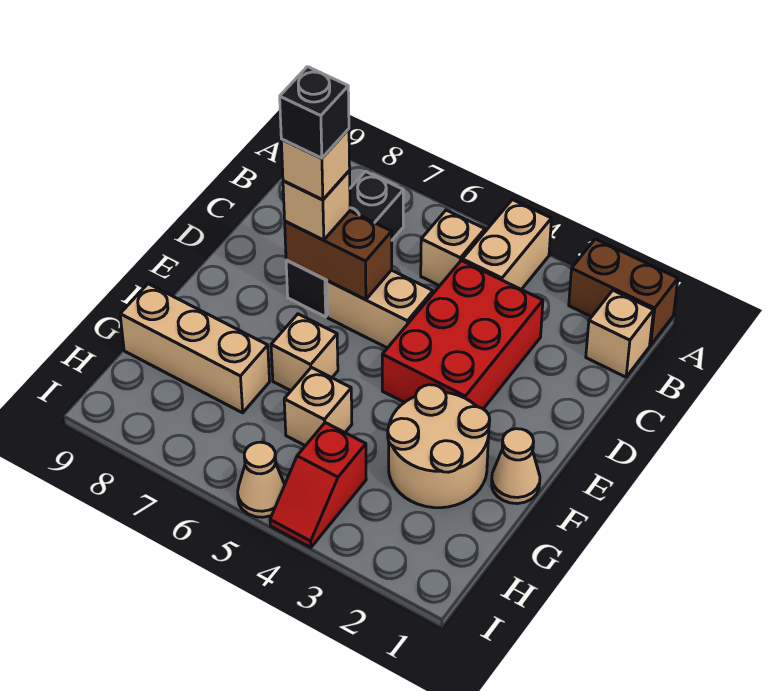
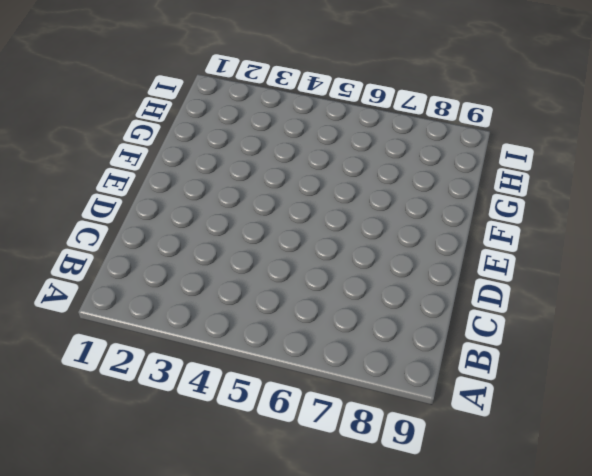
none -> brown 1x2 brick [569,239,678,345]
none -> tan 1x2 brick [462,200,551,290]
none -> tan 1x1 brick [586,290,654,377]

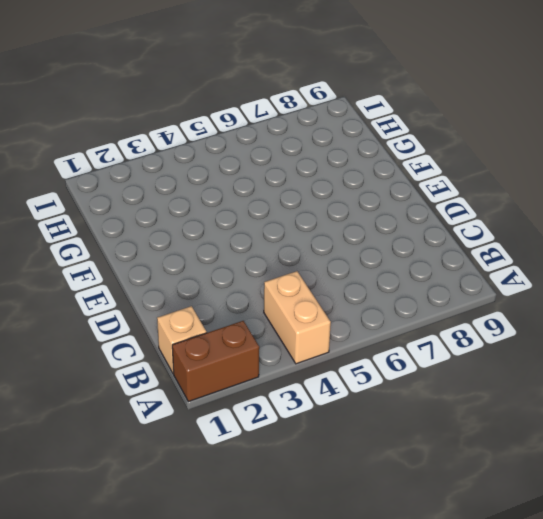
none -> tan 1x1 brick [421,210,485,286]
none -> black 1x3 brick [286,171,404,317]
none -> red 2x3 brick [382,260,543,409]

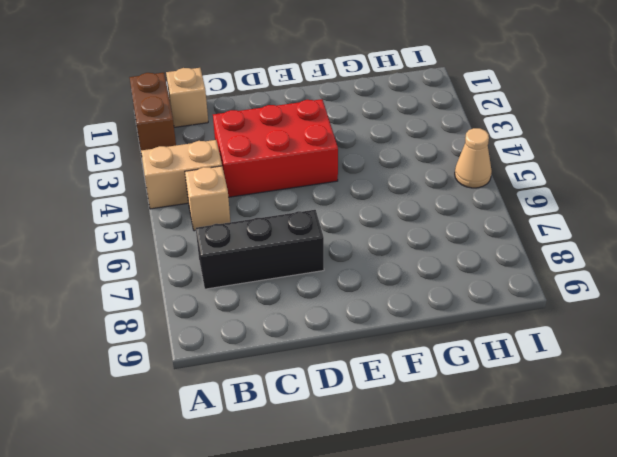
none -> tan 1x2 brick [327,270,433,348]
none -> tan 1x1 cone [492,429,540,504]
none -> tan 2x2 round brick [388,385,490,508]

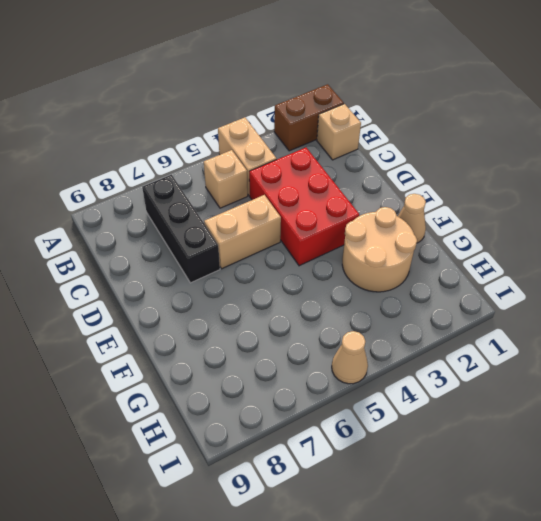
none -> tan 1x1 brick [271,314,338,391]
none -> tan 1x1 brick [284,367,352,446]
none -> tan 1x3 brick [120,284,270,413]

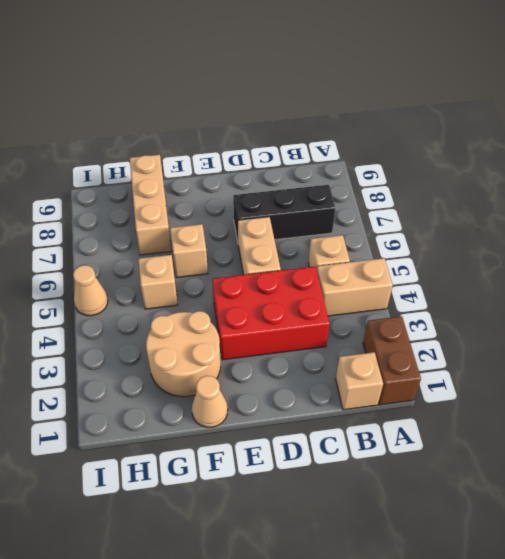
none -> red 1x2 slope [270,423,366,548]
none -> brown 1x2 brick [285,211,392,300]
none -> tan 1x1 brick [283,171,350,240]

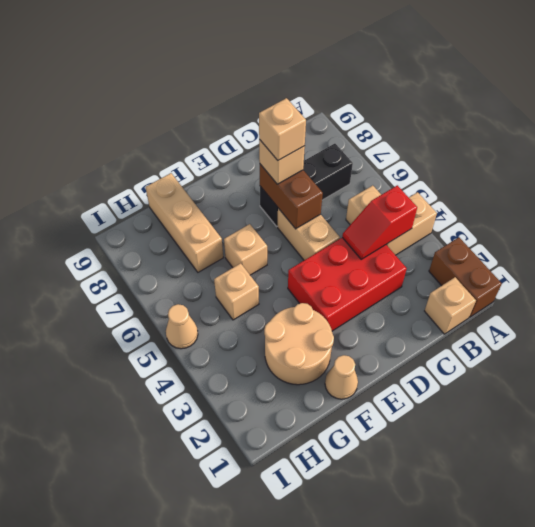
red 1x2 slope [342,185,417,259] -> red 1x2 slope moved to [270,423,366,548]
none -> black 1x1 brick [280,67,349,158]

